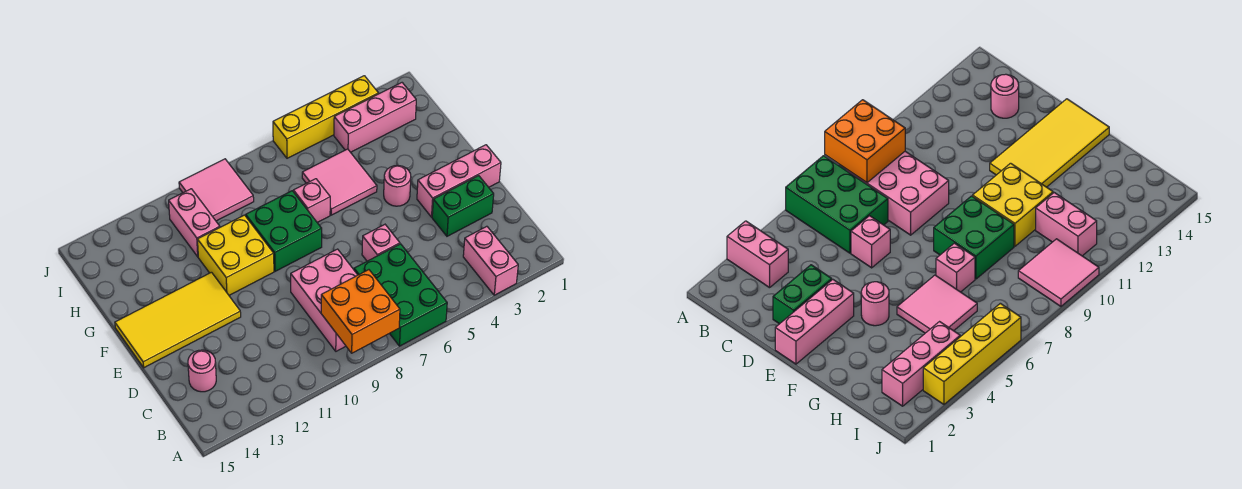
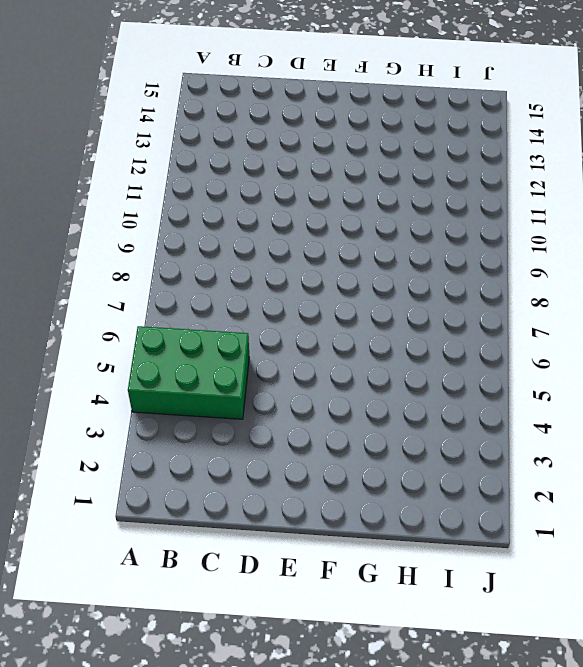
green 2x3 brick [128,326,249,419] -> green 2x3 brick moved to [354,244,447,346]
none -> pink 1x2 brick [463,226,518,295]
none -> pink 2x3 brick [291,249,357,351]
none -> pink 1x1 round brick [188,350,216,392]

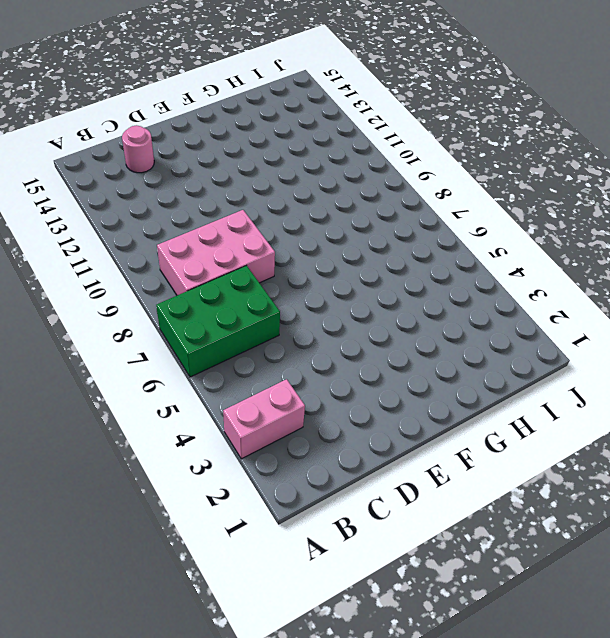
none -> green 1x2 brick [432,176,494,236]
none -> pink 1x1 brick [362,225,400,261]
none -> pink 1x3 brick [417,145,501,217]

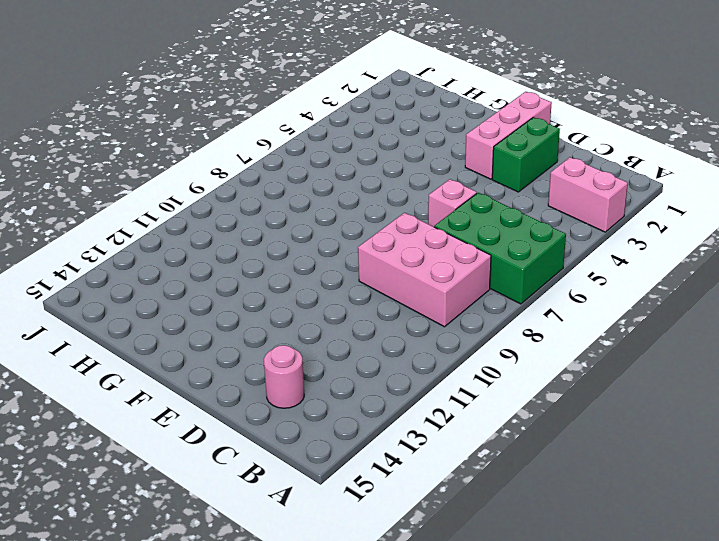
none -> yellow 2x4 tile [115,272,241,368]
none -> pink 1x1 round brick [384,166,411,206]
none -> green 2x2 brick [246,191,322,271]

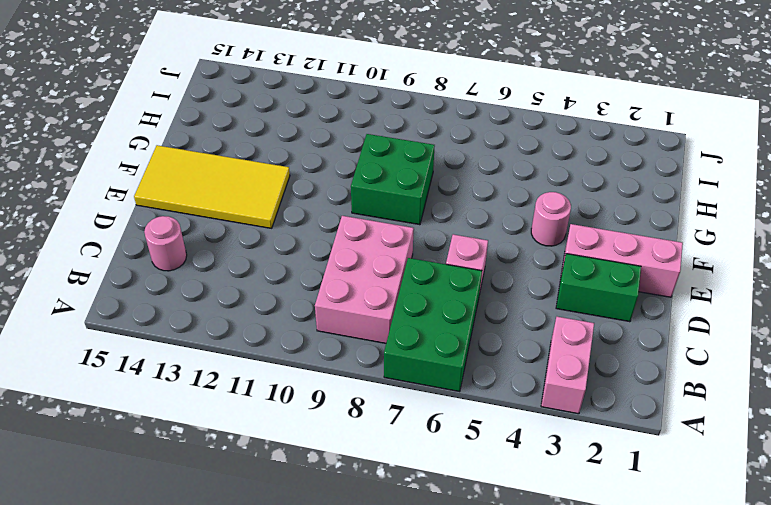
none -> yellow 2x2 brick [198,215,274,295]
none -> pink 2x2 tile [302,149,377,215]
none -> pink 1x1 brick [293,179,330,223]

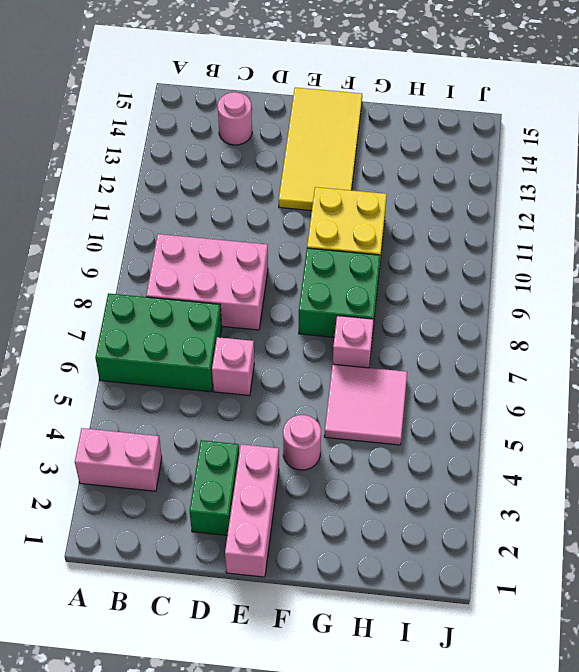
none -> pink 1x2 brick [169,189,220,257]
none -> pink 1x3 brick [334,83,416,152]
none -> pink 2x2 tile [179,159,254,221]

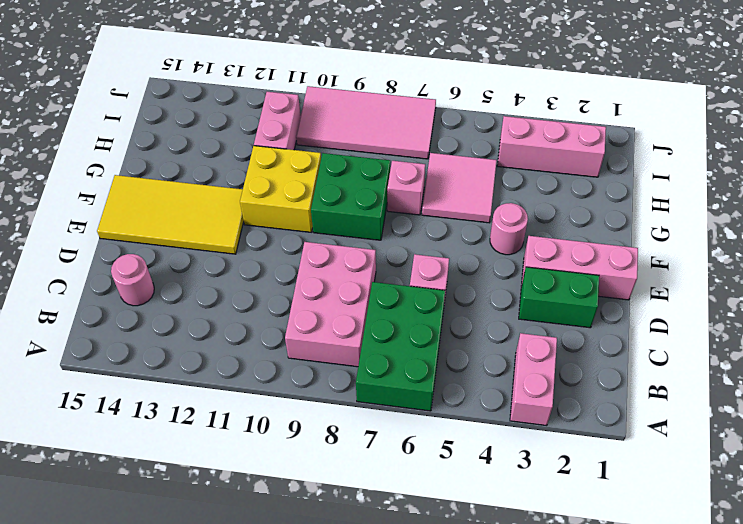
pink 2x4 tile [296,86,436,159] -> pink 2x2 tile [179,159,254,221]
none -> yellow 1x4 brick [273,76,378,158]
none -> orange 2x2 brick [321,270,400,353]

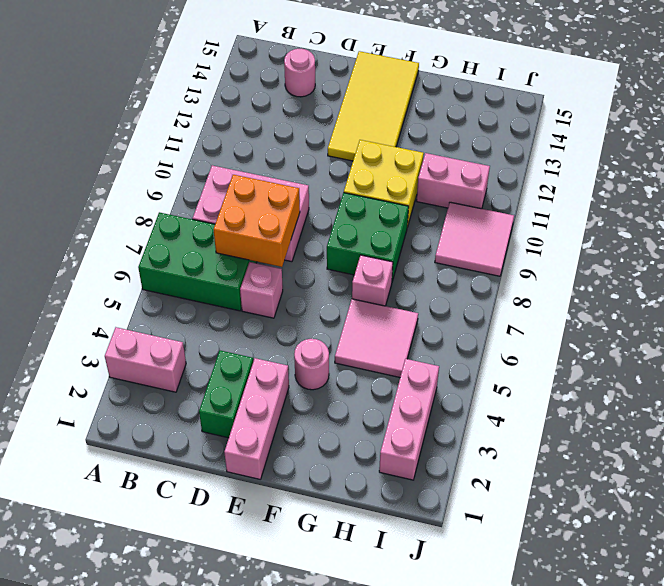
orange 2x2 brick [214,175,300,267] -> orange 2x2 brick moved to [321,270,400,353]
none -> yellow 1x4 brick [273,76,378,158]

